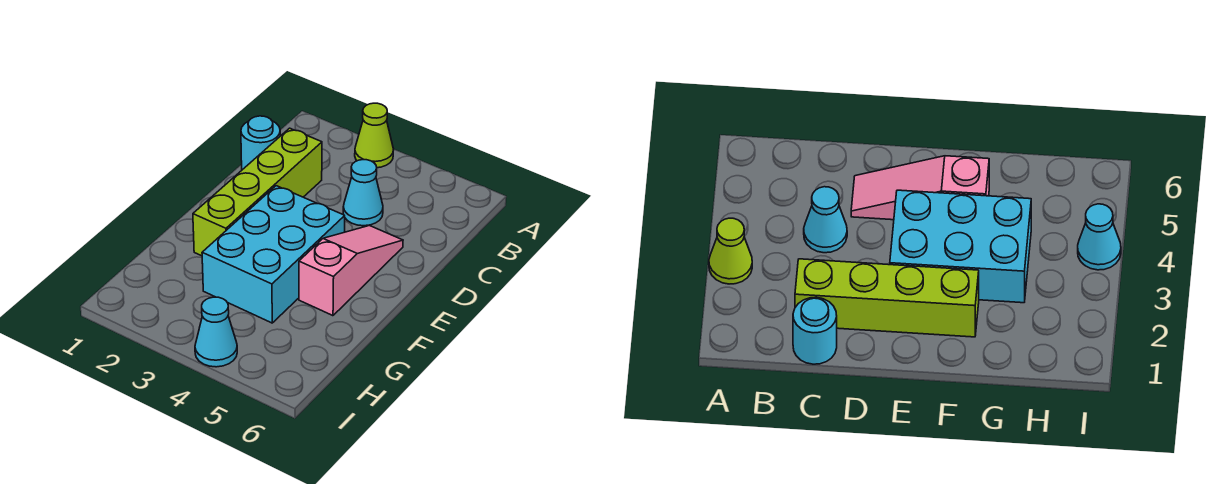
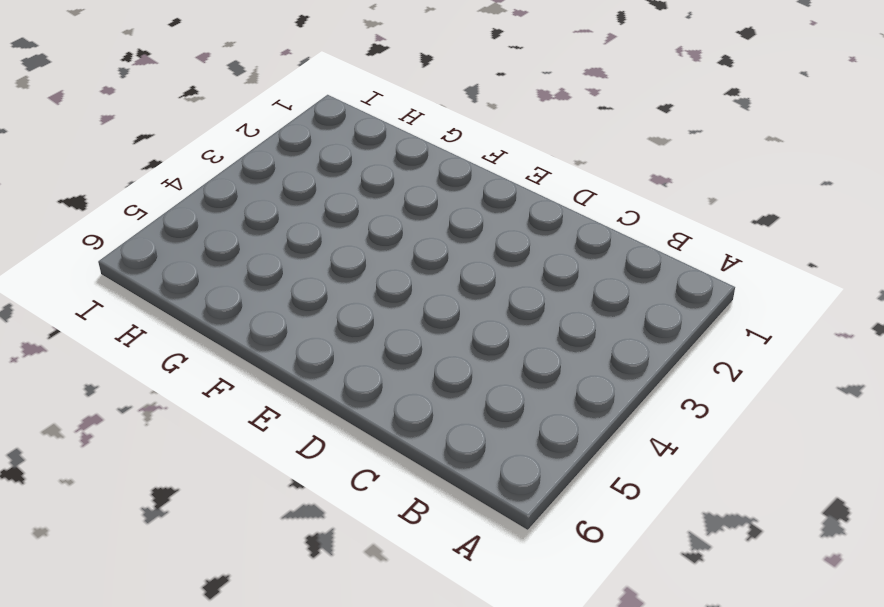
none -> lime 1x1 cone [355,103,394,168]
none -> cyan 1x1 round brick [241,116,280,170]

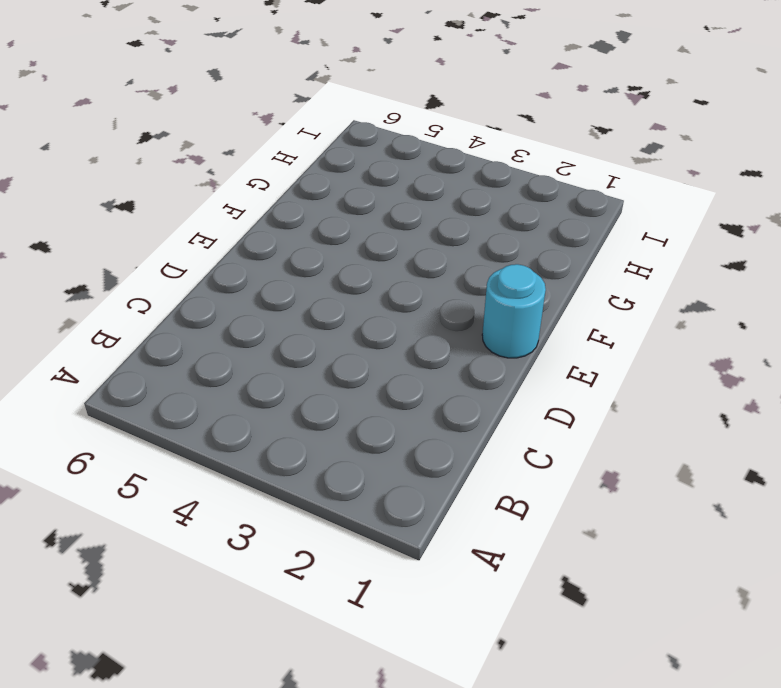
cyan 1x1 round brick [482,264,546,358] -> cyan 1x1 round brick moved to [241,116,280,170]
none -> lime 1x1 cone [355,103,394,168]
none -> lime 1x4 brick [193,128,322,256]

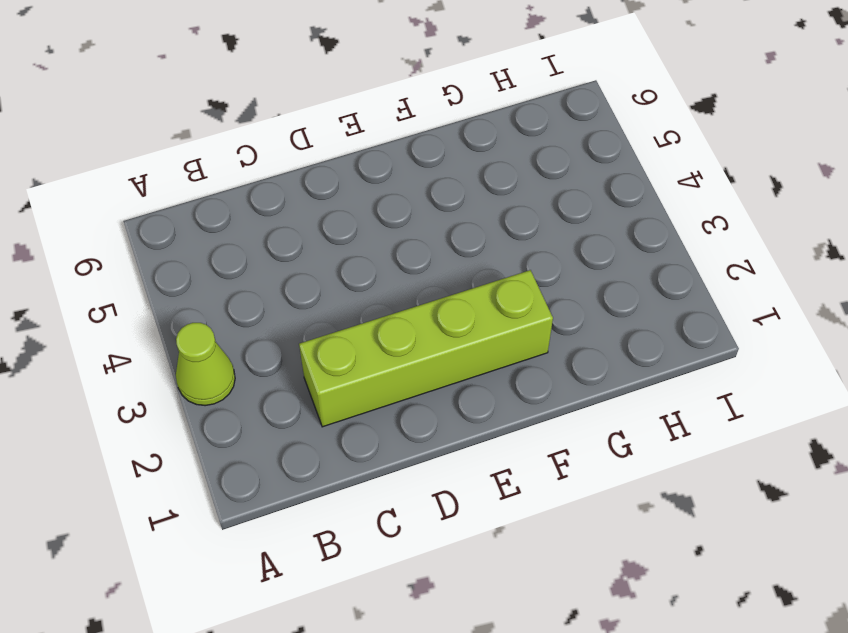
none -> cyan 1x1 round brick [241,116,280,170]
none -> cyan 1x1 cone [343,160,383,226]

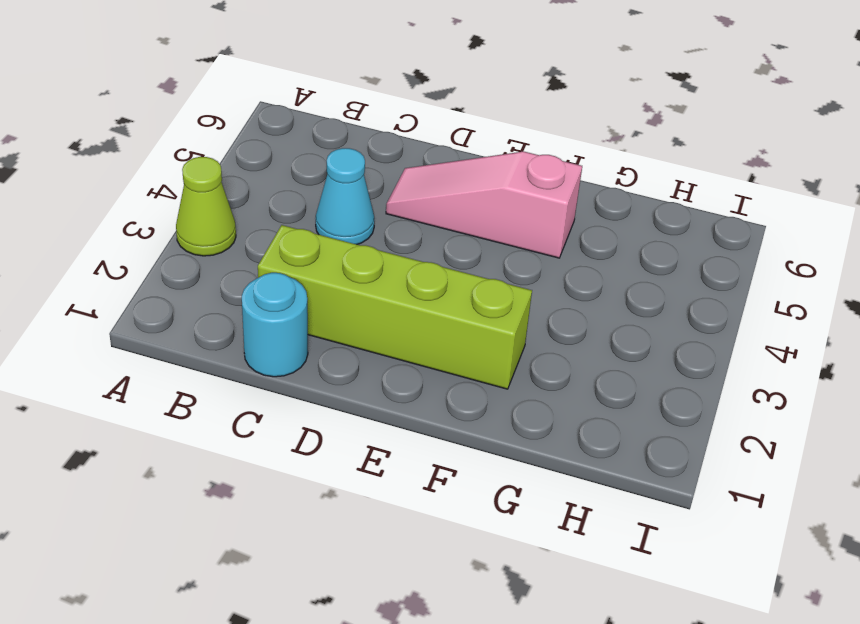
none -> cyan 2x3 brick [202,186,345,323]
none -> cyan 1x1 cone [195,297,237,367]

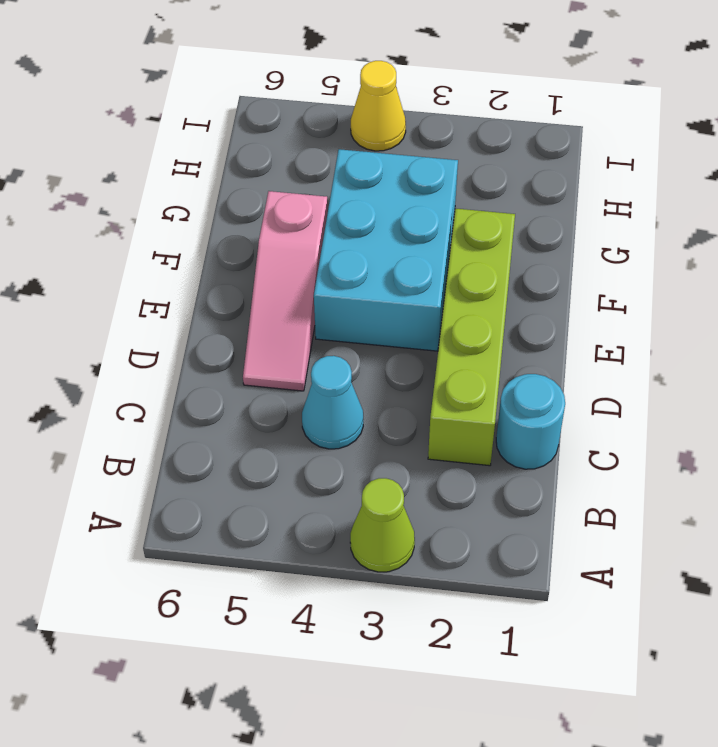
yellow 1x1 cone [351,61,406,151] -> cyan 1x1 cone [195,297,237,367]

